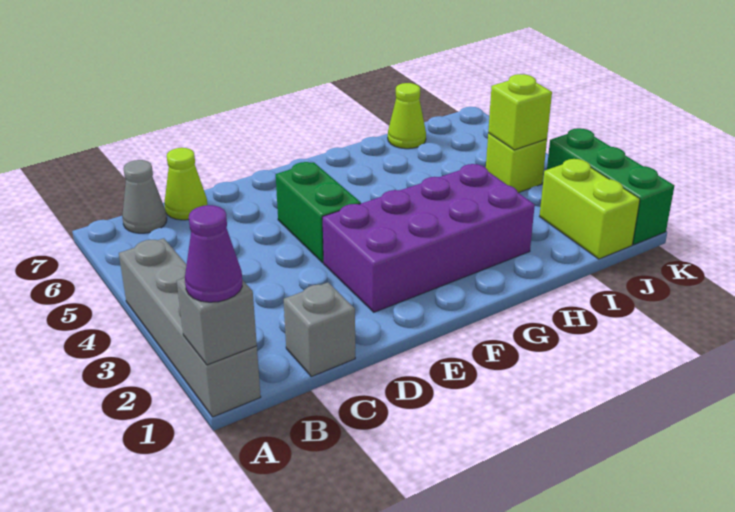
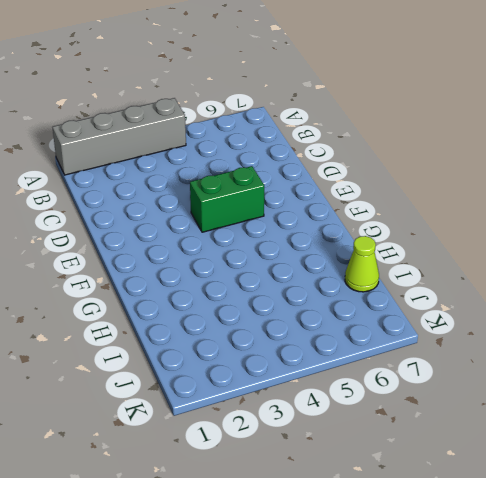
none -> grey 1x1 cone [122,160,167,233]
none -> grey 1x1 brick [284,282,355,377]
none -> lime 1x1 cone [164,148,207,220]

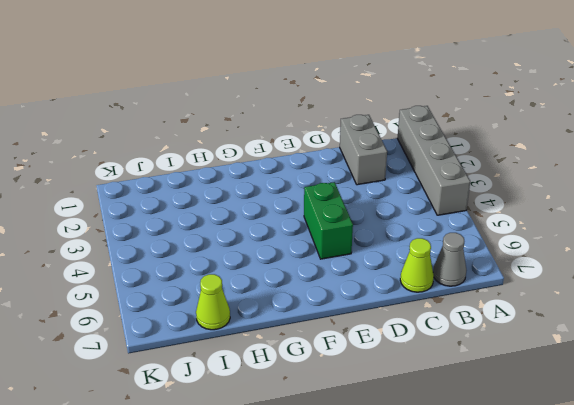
grey 1x2 brick [340,115,387,185] -> grey 1x1 brick [284,282,355,377]
none -> purple 2x4 brick [322,164,535,312]
none -> lime 1x2 brick [540,159,640,259]
none -> lime 1x1 brick [486,133,547,193]

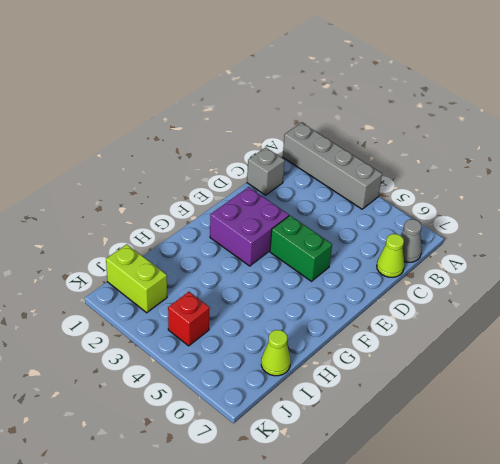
purple 2x2 brick [210,187,289,266] -> purple 2x4 brick [322,164,535,312]
red 1x1 brick [168,292,210,346] -> lime 1x1 brick [486,133,547,193]
none -> green 1x3 brick [547,128,674,245]
none -> grey 1x1 brick [177,278,257,365]
none -> lime 1x1 brick [488,74,552,150]

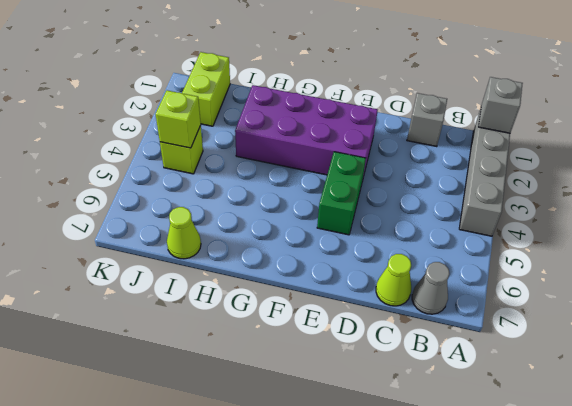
none -> green 1x3 brick [547,128,674,245]
none -> purple 1x1 cone [185,205,242,302]

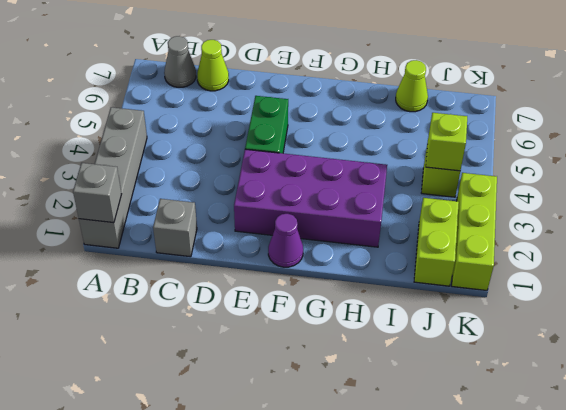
purple 1x1 cone [268,214,303,267] -> purple 1x1 cone moved to [185,205,242,302]
lime 1x3 brick [452,173,497,290] -> green 1x3 brick [547,128,674,245]

